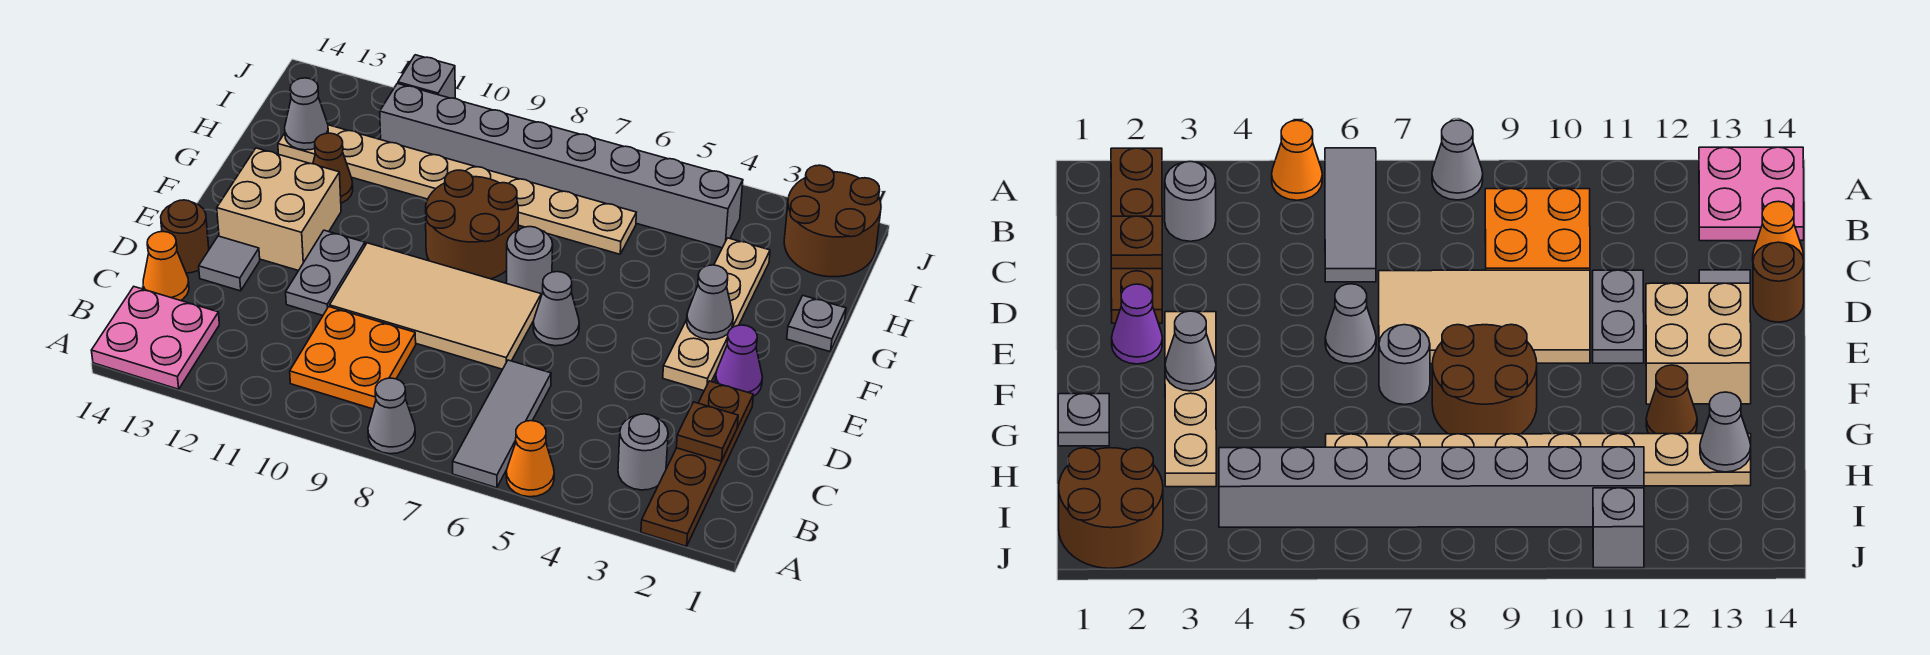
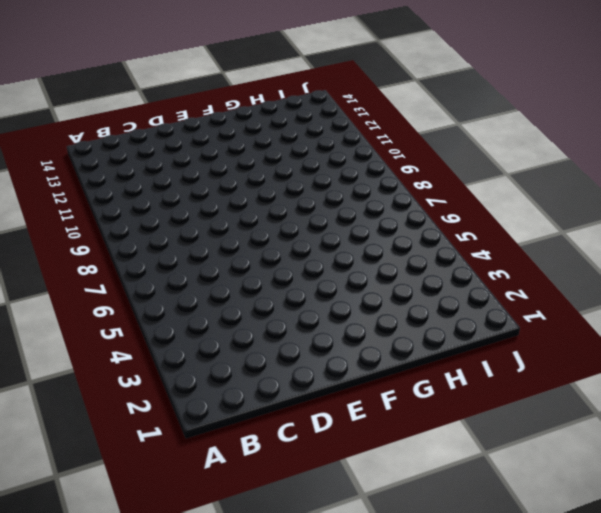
none -> brown 1x4 plate [641,381,753,546]
none -> orange 1x1 cone [506,421,554,497]
none -> grey 1x3 tile [453,360,551,488]

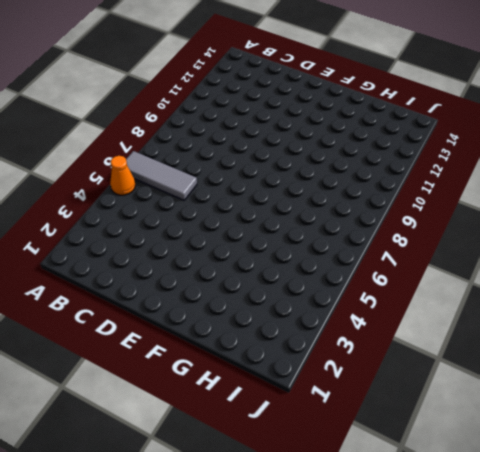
none -> brown 1x4 plate [641,381,753,546]
none -> grey 1x1 cone [368,378,415,454]
none -> pink 2x2 plate [91,287,219,389]

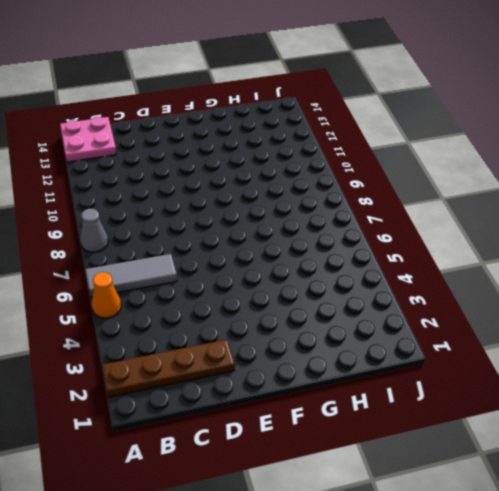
none -> grey 1x1 round brick [618,414,668,490]
none -> orange 2x2 plate [290,307,416,409]
none -> orange 1x1 cone [143,232,189,301]

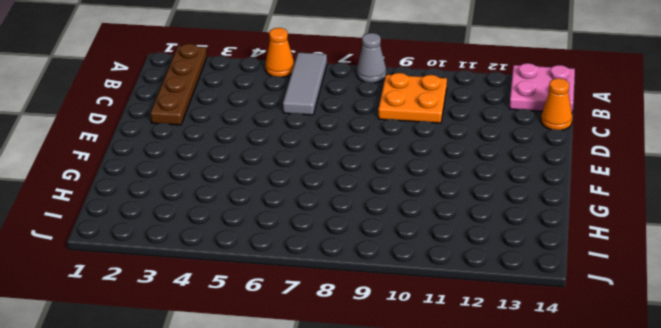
none -> grey 1x1 round brick [618,414,668,490]
none -> tan 2x4 tile [330,243,541,369]
none -> grey 1x2 plate [286,230,365,315]

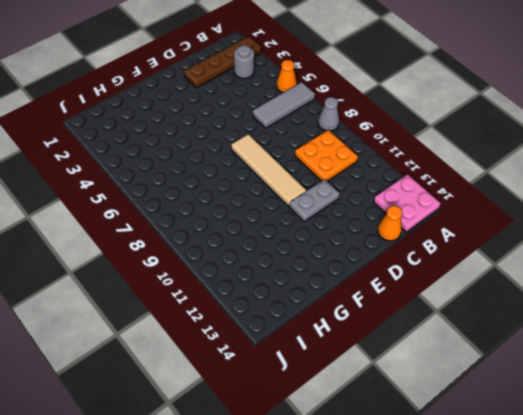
tan 1x4 tile [231,134,306,206] -> tan 2x4 tile [330,243,541,369]
none -> grey 1x1 tile [199,236,260,291]
none -> brown 1x1 round brick [161,200,209,273]
none -> purple 1x1 cone [715,325,762,396]

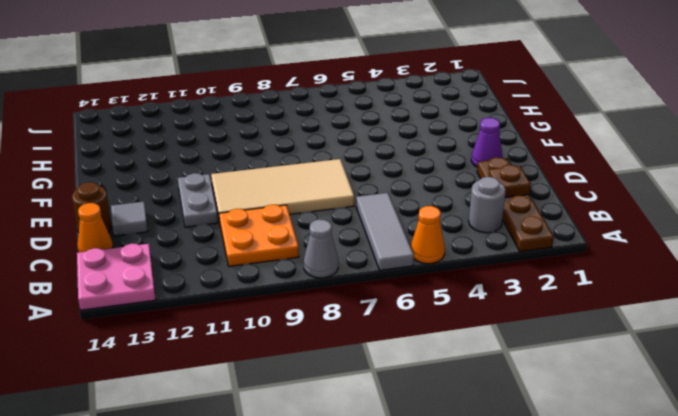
none -> tan 1x4 plate [663,238,770,391]
none -> grey 1x1 cone [533,272,579,346]
none -> tan 2x2 brick [217,148,341,271]

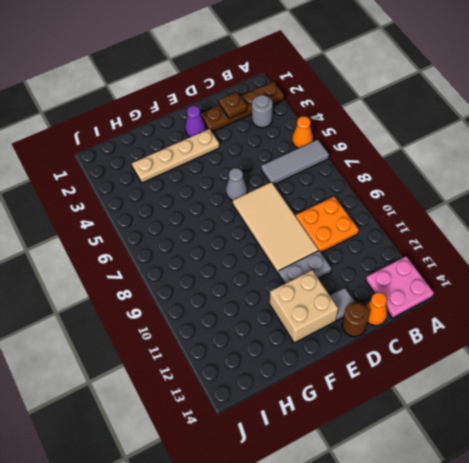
none -> grey 1x1 cone [368,378,415,454]
none -> grey 1x1 round brick [507,227,553,296]
none -> brown 2x2 round brick [426,170,518,279]

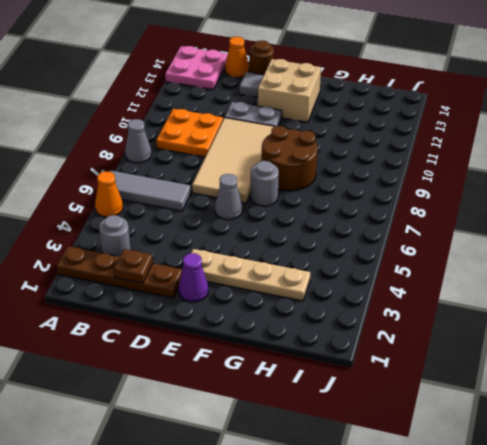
none -> grey 1x1 plate [787,296,846,352]
none -> brown 1x1 cone [313,133,353,203]
none -> tan 1x8 plate [278,125,636,254]

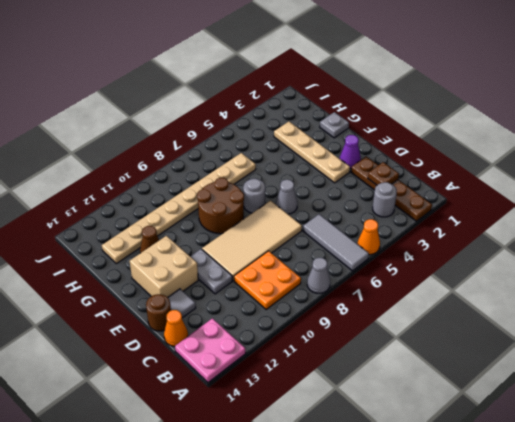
none -> brown 2x2 round brick [784,165,881,277]
none -> grey 1x8 brick [380,83,743,248]
none -> grey 1x1 brick [398,55,455,98]

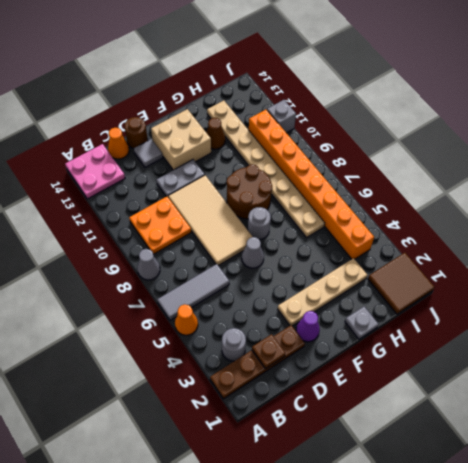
brown 2x2 tile [368,253,435,314] -> brown 2x2 round brick [784,165,881,277]
orange 1x8 brick [249,109,374,259] -> grey 1x8 brick [380,83,743,248]
none -> grey 1x1 cone [687,265,733,340]
none -> grey 1x1 cone [285,78,328,150]

